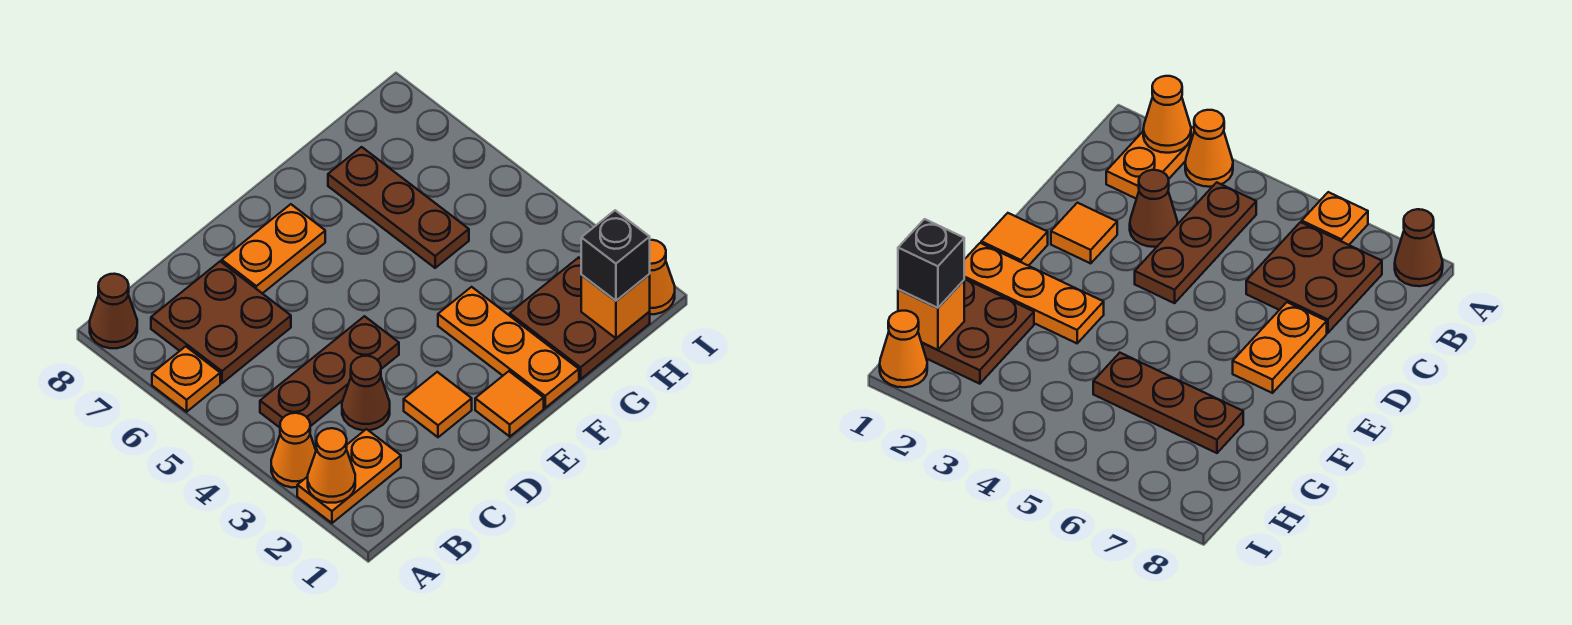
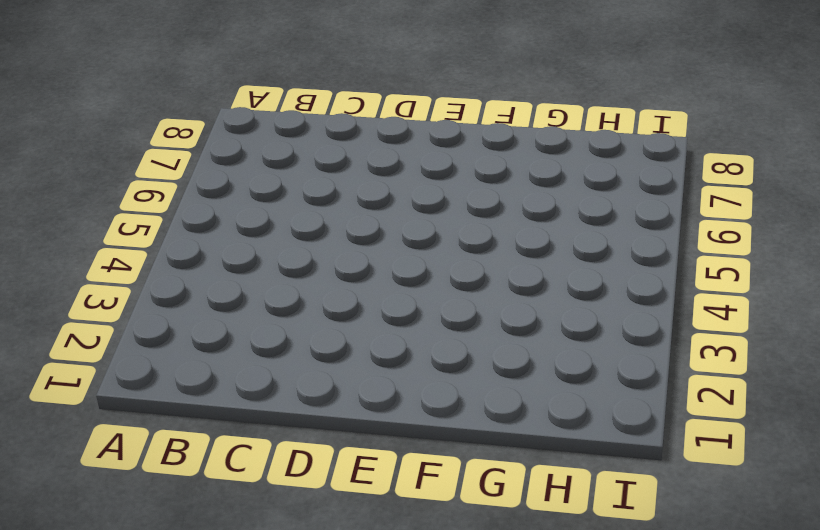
none -> orange 1x2 plate [297,429,401,523]
none -> orange 1x1 cone [271,413,316,487]
none -> orange 1x1 plate [152,346,220,412]

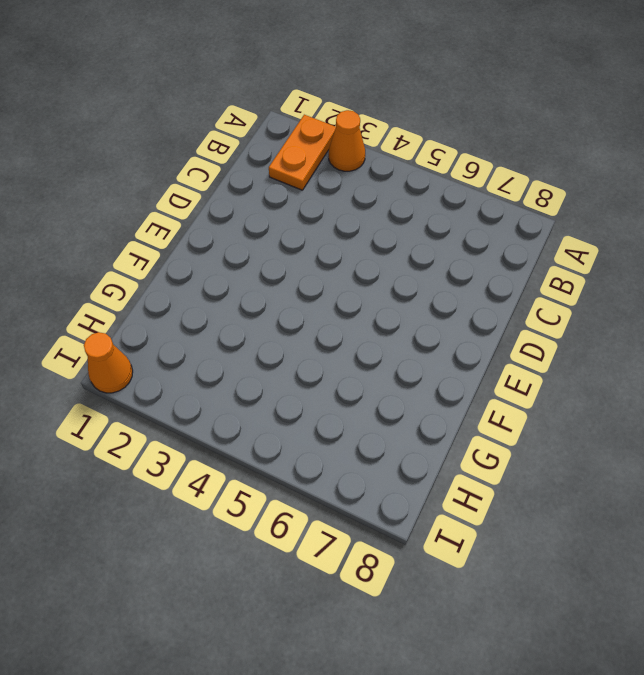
none -> orange 1x1 plate [152,346,220,412]
none -> brown 1x1 cone [90,274,137,348]
none -> brown 1x3 plate [260,316,399,427]

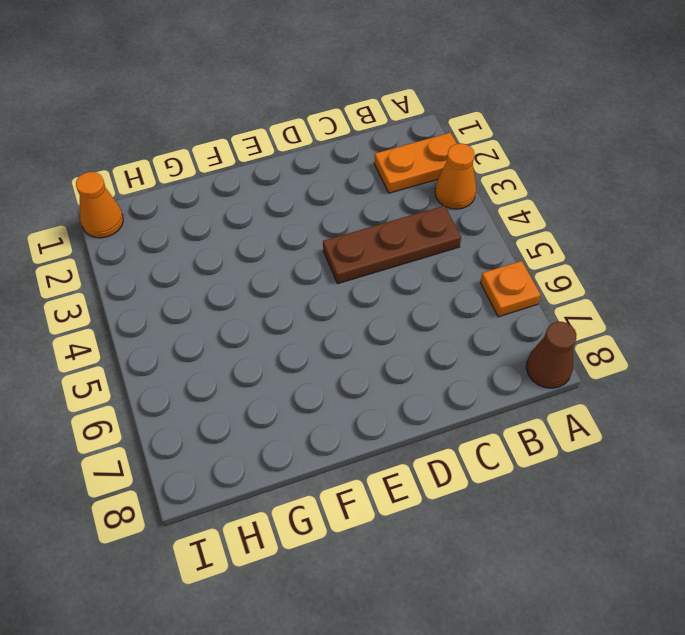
none -> brown 2x2 plate [151,261,291,383]
none -> brown 1x1 cone [342,356,390,430]
none -> orange 1x1 tile [404,372,472,437]

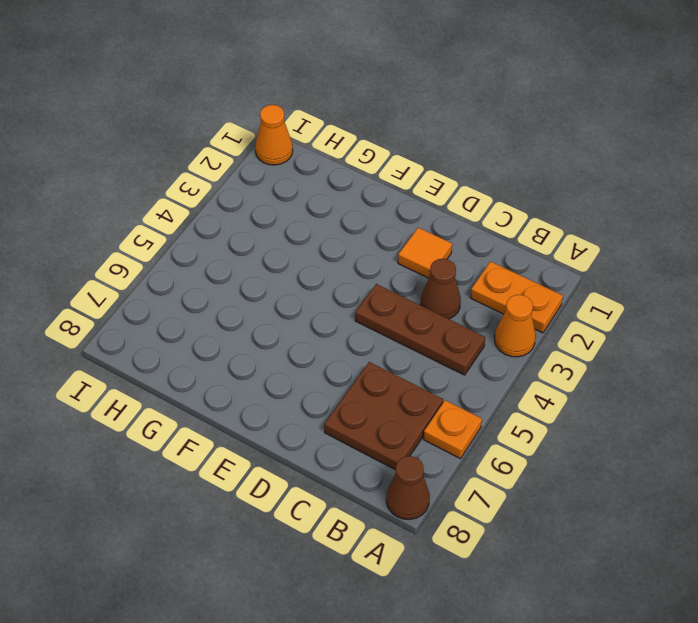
none -> orange 1x2 plate [222,204,325,293]
none -> orange 1x1 tile [475,371,544,437]
none -> orange 1x3 plate [438,287,579,408]

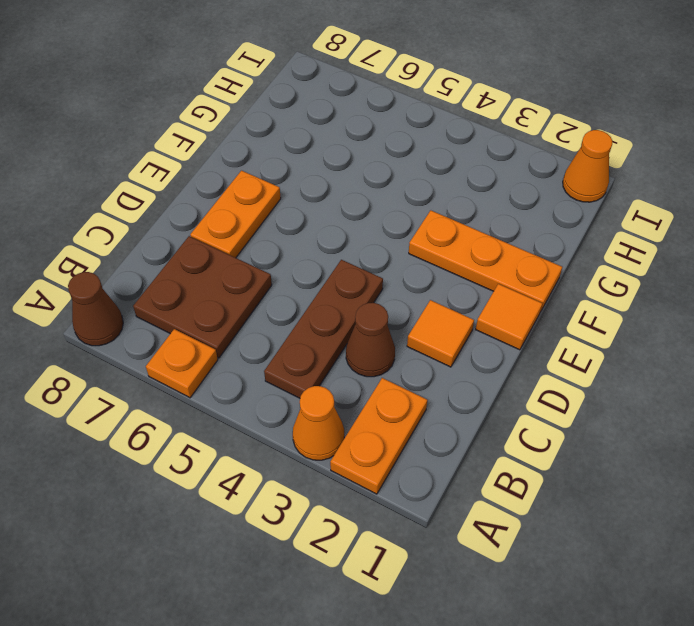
none -> brown 2x2 plate [510,257,650,379]
none -> brown 1x3 plate [328,147,469,268]
none -> orange 1x1 cone [308,428,355,503]

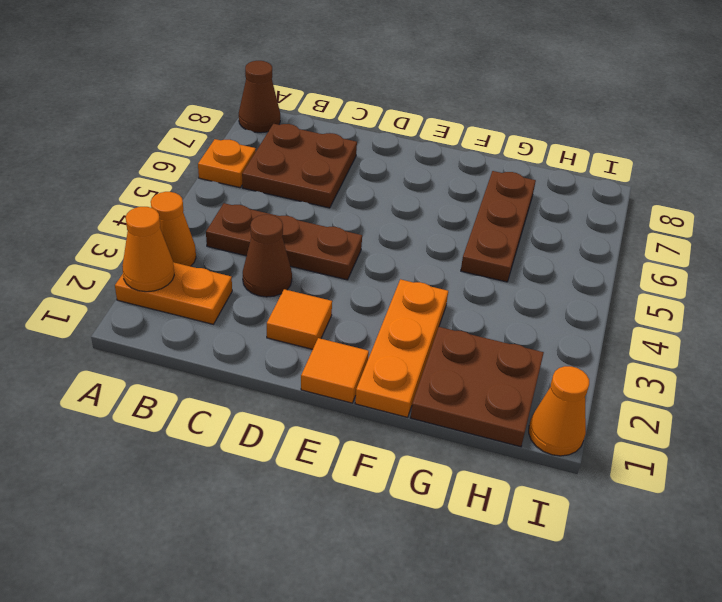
none -> orange 1x2 plate [222,204,325,293]
none -> orange 1x1 brick [581,274,650,338]
none -> black 1x1 brick [581,210,650,301]

